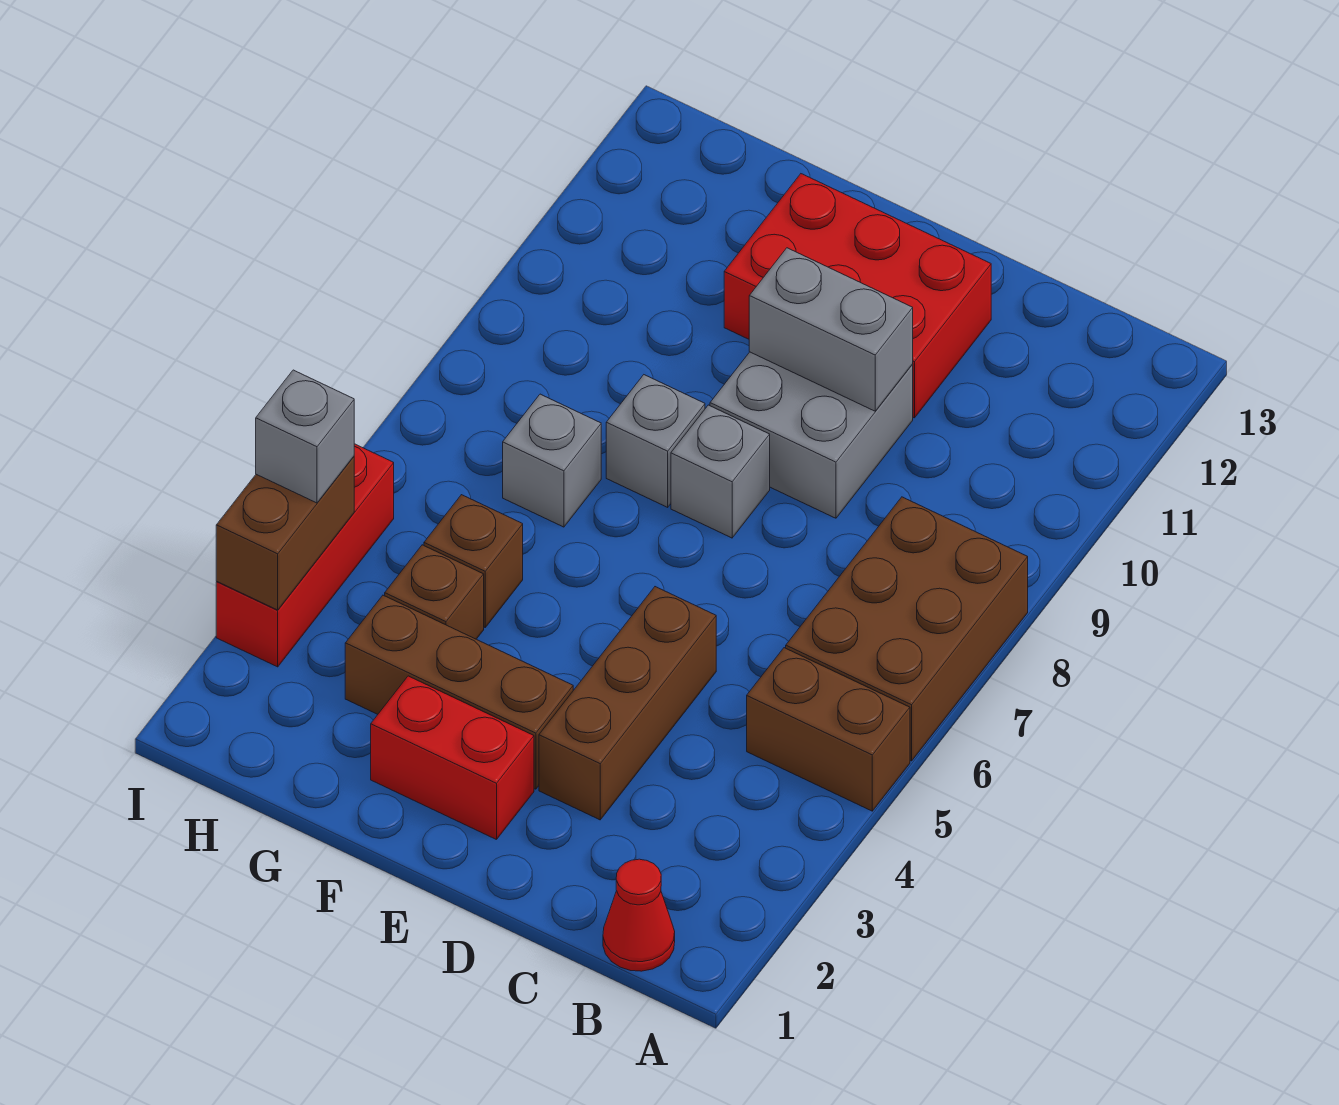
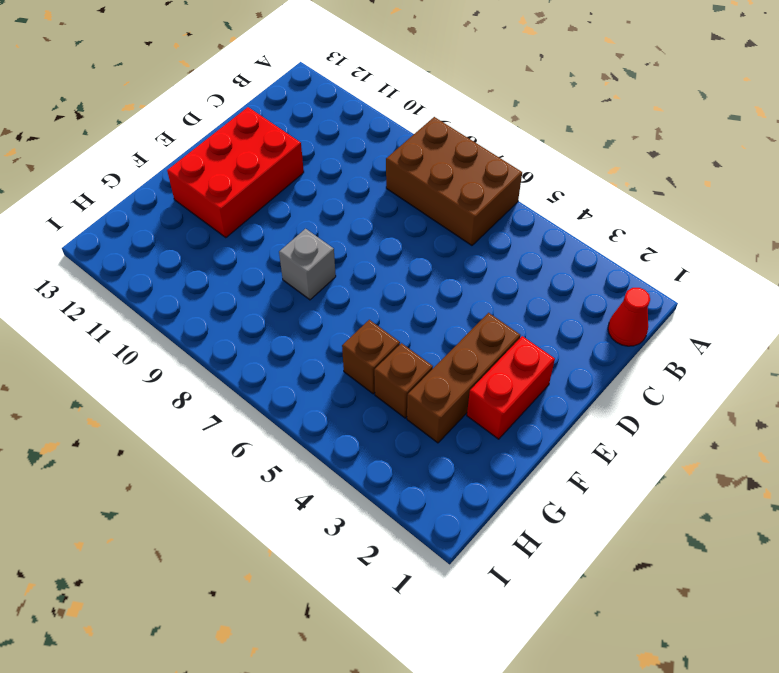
none -> brown 1x2 brick [747,648,910,811]
none -> brown 1x3 brick [539,587,716,820]
none -> grey 2x2 brick [710,352,913,518]

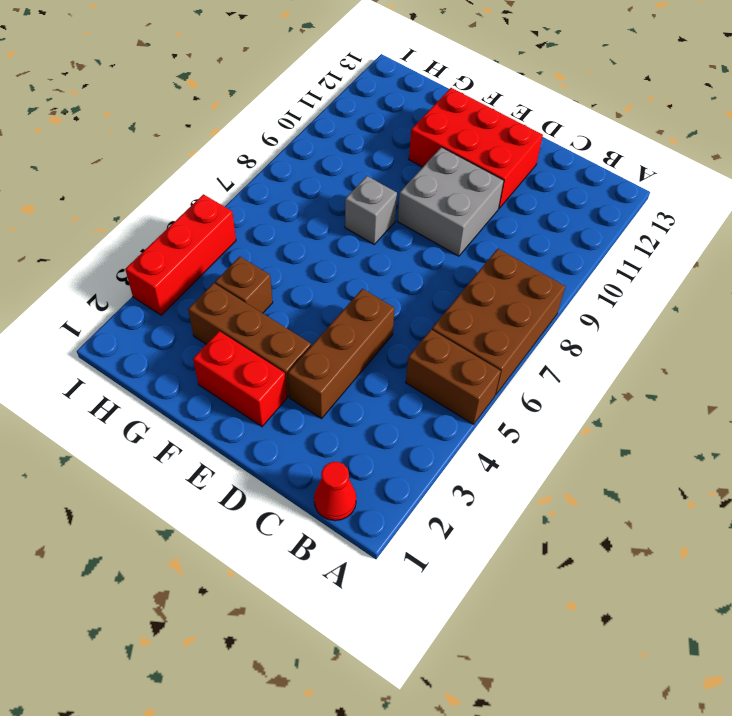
none -> grey 1x1 brick [671,405,770,538]
none -> brown 1x1 brick [424,495,523,627]
none -> grey 1x1 brick [503,394,601,527]

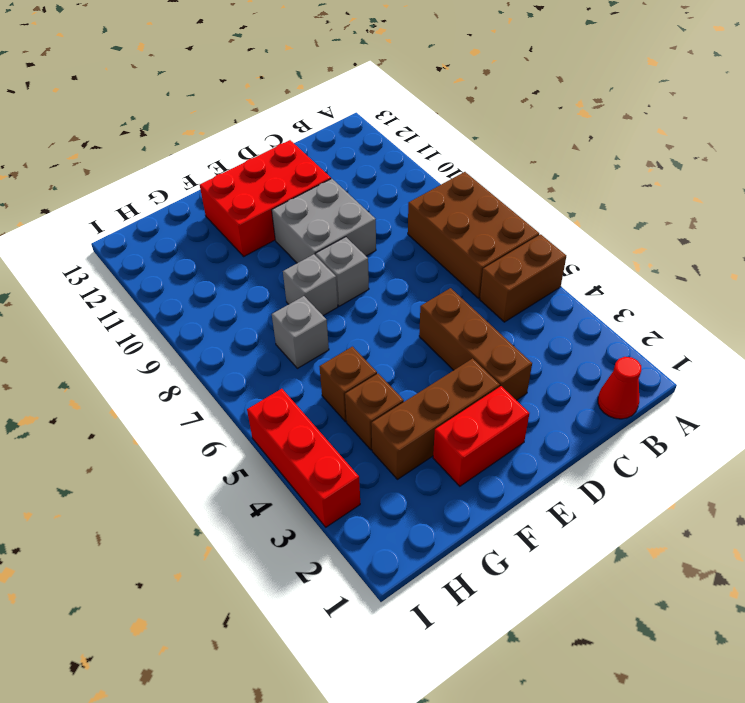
none -> grey 1x2 brick [749,248,913,411]
none -> brown 1x2 brick [216,457,354,610]
none -> grey 1x1 brick [256,370,354,503]

